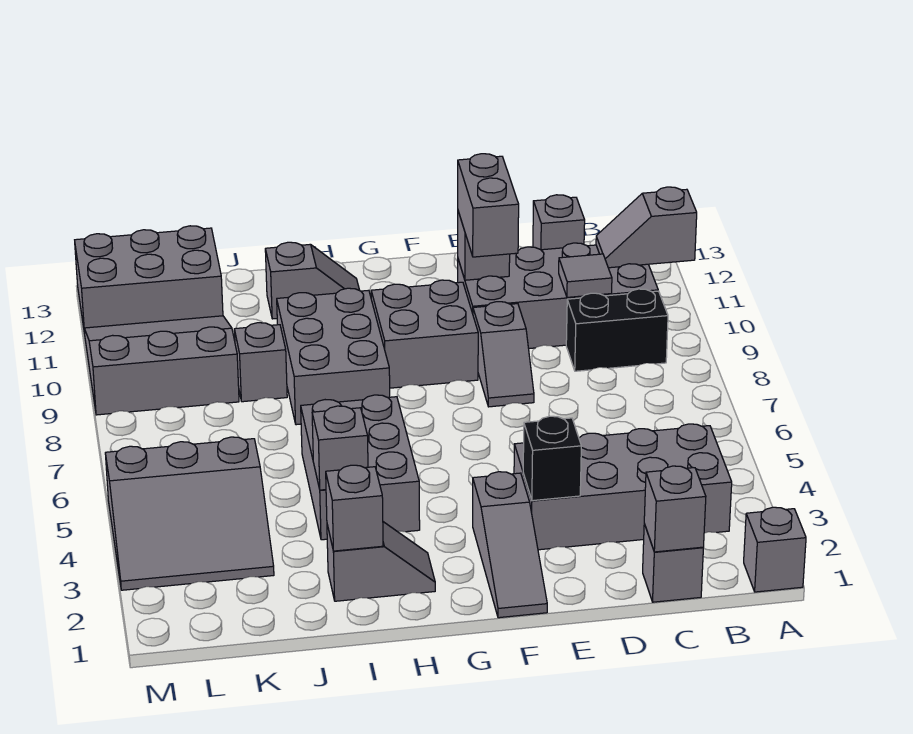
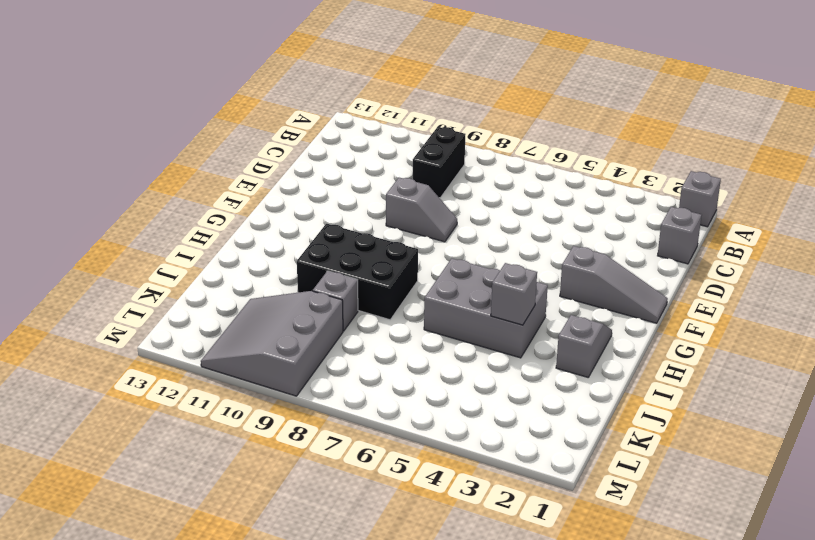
black 2x3 brick [297,224,418,320] -> grey 2x3 brick [277,288,390,425]
none -> grey 2x4 brick [514,424,732,550]
none -> grey 2x4 brick [458,243,658,349]
none -> grey 1x1 brick [533,195,585,250]

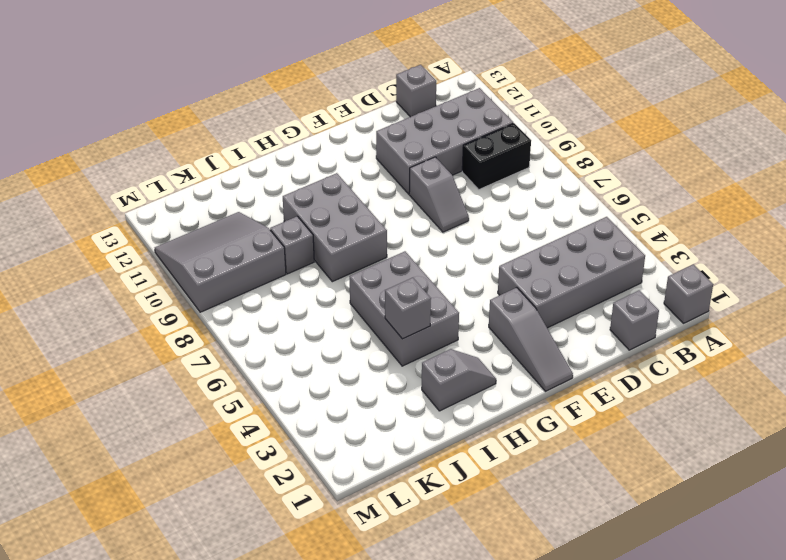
none -> grey 2x2 brick [371,280,478,388]
none -> grey 1x2 slope [265,242,359,319]
none -> grey 3x3 slope [105,437,274,590]

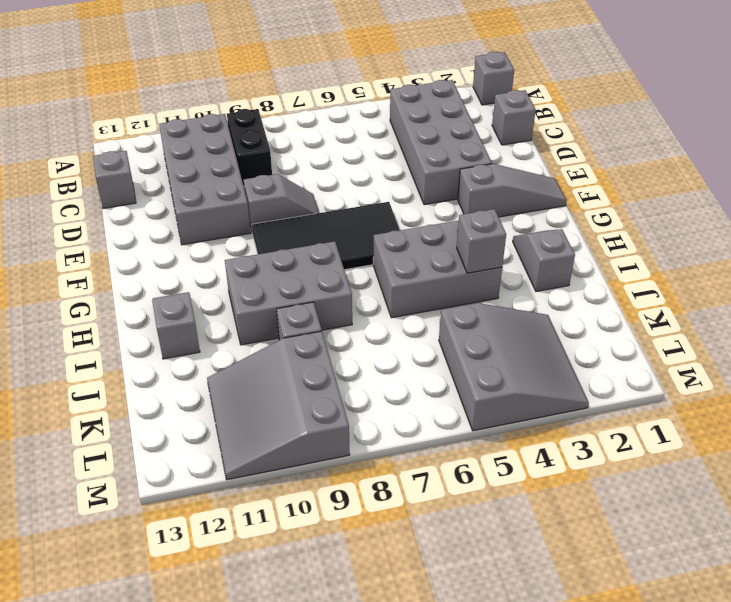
black 2x4 tile [252,202,400,270] -> grey 2x2 brick [371,280,478,388]
none -> grey 2x3 brick [75,226,223,334]
none -> grey 1x2 slope [596,187,697,268]
none -> grey 1x1 brick [644,466,706,552]

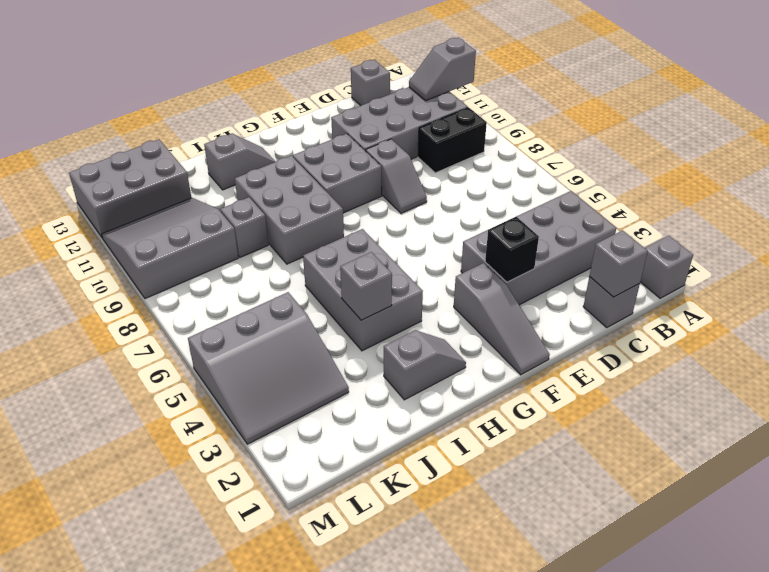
none -> grey 1x1 tile [559,254,612,297]
none -> grey 1x1 brick [458,211,510,280]
none -> grey 1x1 brick [326,465,383,551]

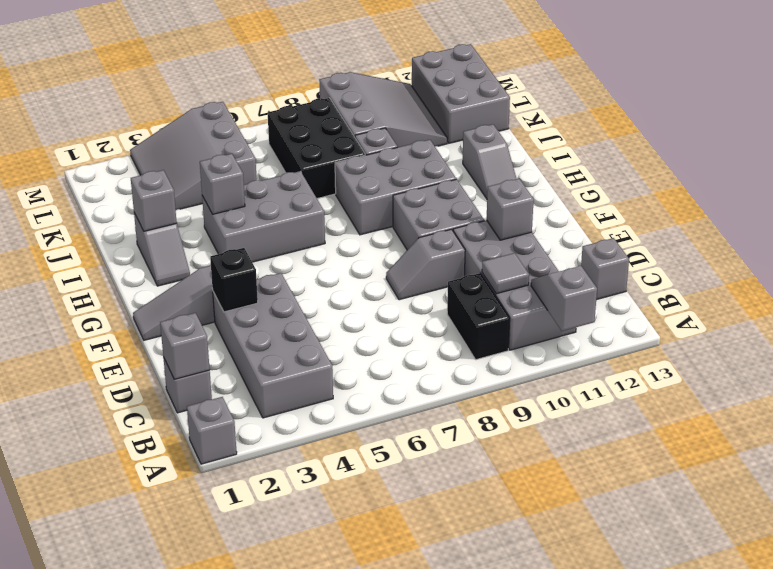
black 2x3 brick [268,98,365,198] -> none
none -> grey 1x2 brick [458,154,519,257]

